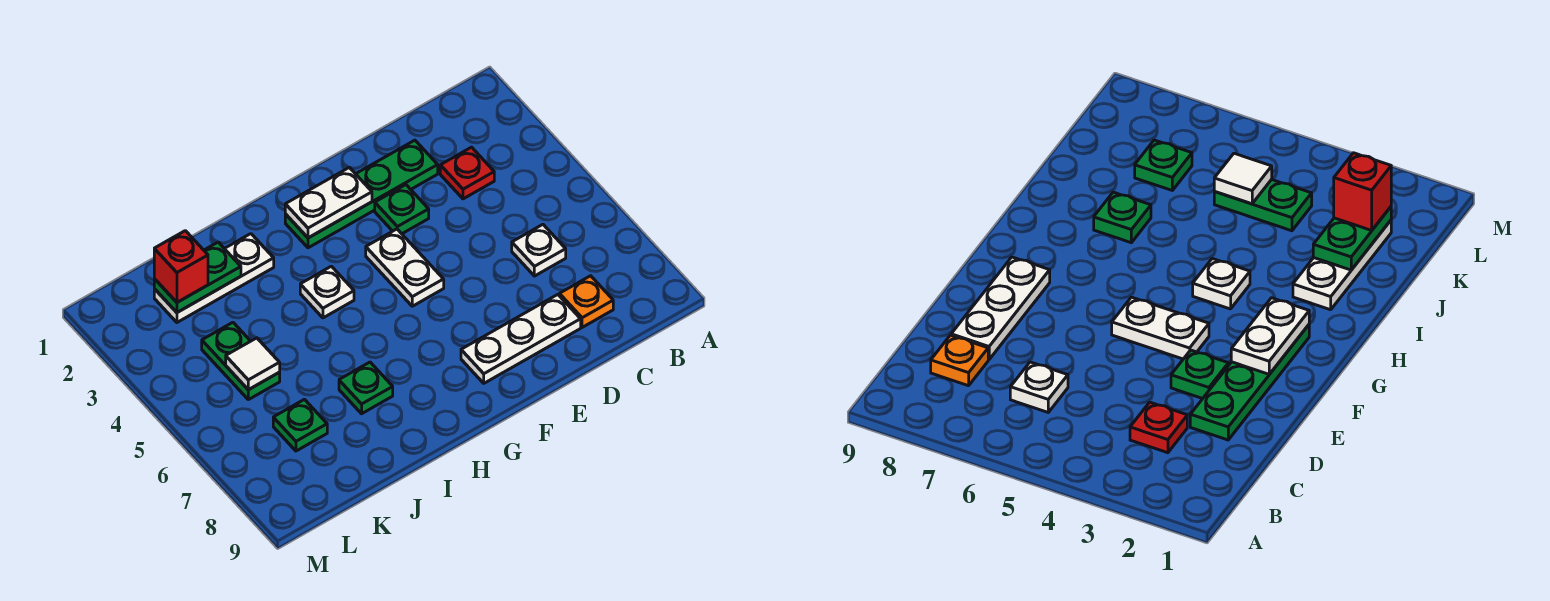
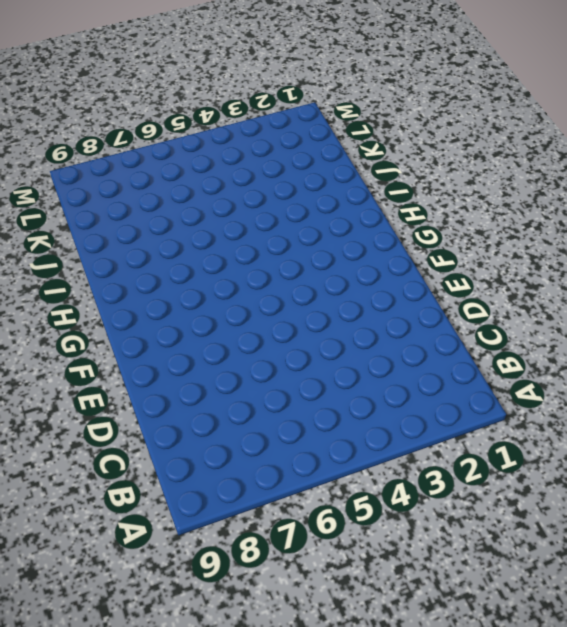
none -> red 1x1 plate [440,147,494,199]
none -> white 1x1 plate [512,225,566,276]
none -> orange 1x1 plate [559,276,613,327]

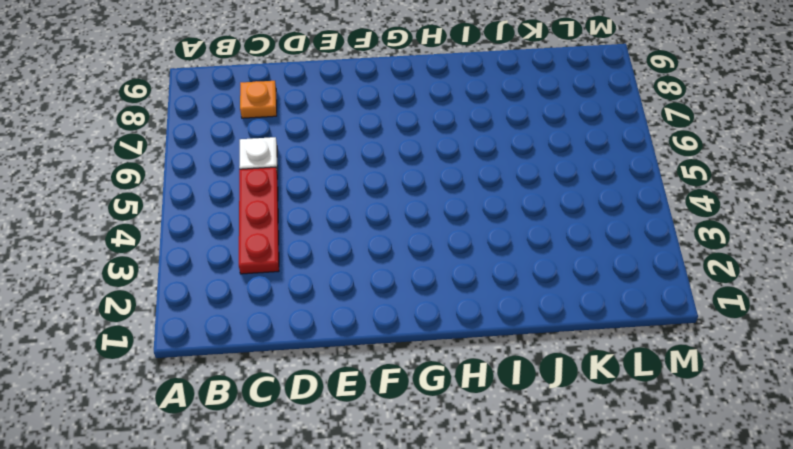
red 1x3 plate [239,167,279,274] -> red 1x1 plate [440,147,494,199]
none -> green 1x4 plate [285,140,438,248]
none -> white 1x3 plate [461,295,581,383]
none -> green 1x1 plate [375,185,429,234]

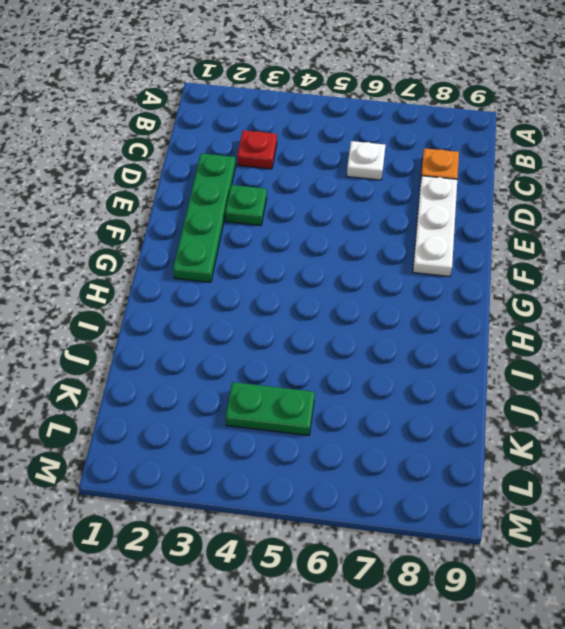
none -> white 1x2 plate [366,229,444,306]
none -> white 1x1 plate [300,266,354,318]
none -> white 1x3 plate [154,234,274,322]

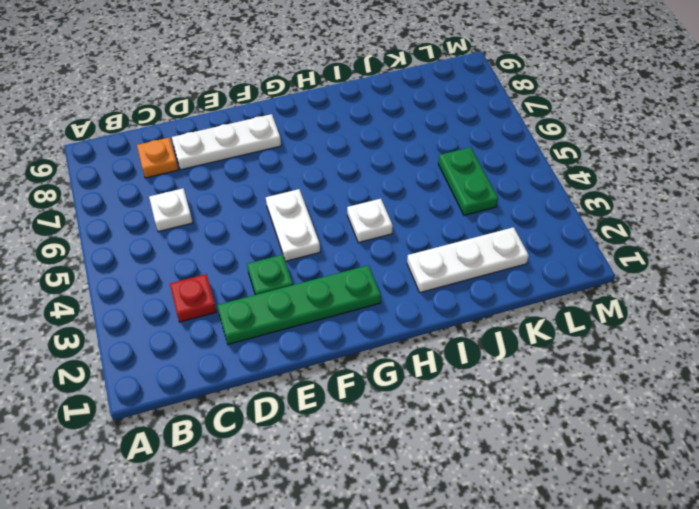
none -> green 1x1 plate [339,362,393,414]
none -> green 1x1 plate [273,399,327,451]
none -> white 1x2 plate [285,167,372,238]

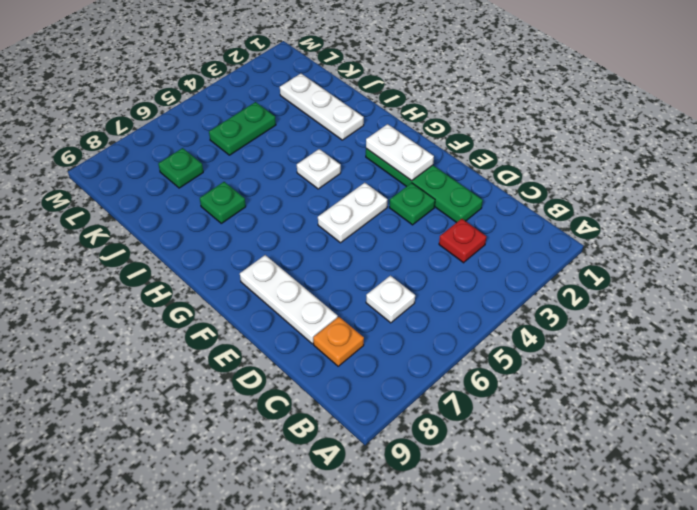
none -> green 1x2 plate [154,242,241,312]
none -> white 1x1 tile [226,338,280,390]
none -> red 1x1 brick [154,231,208,302]

